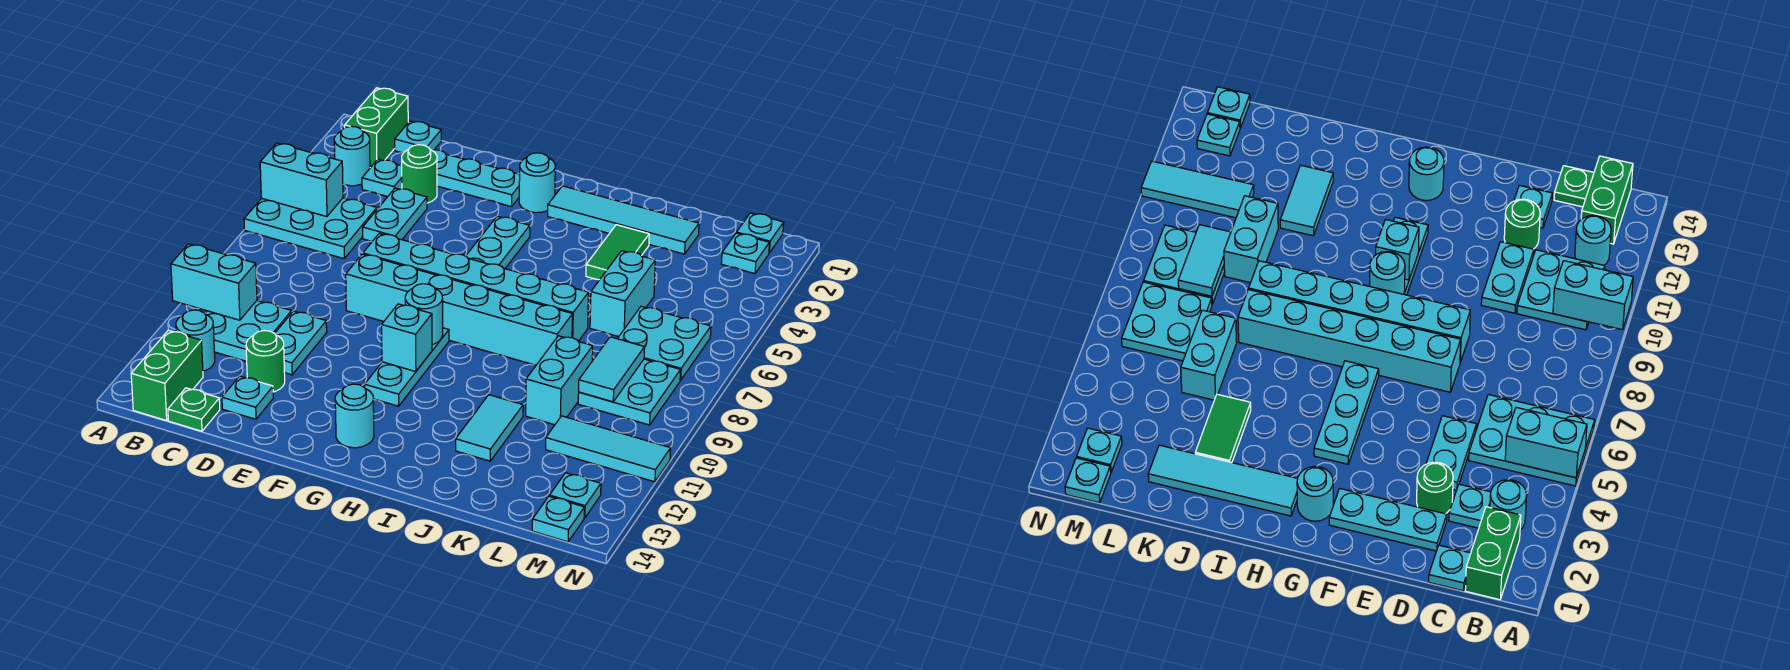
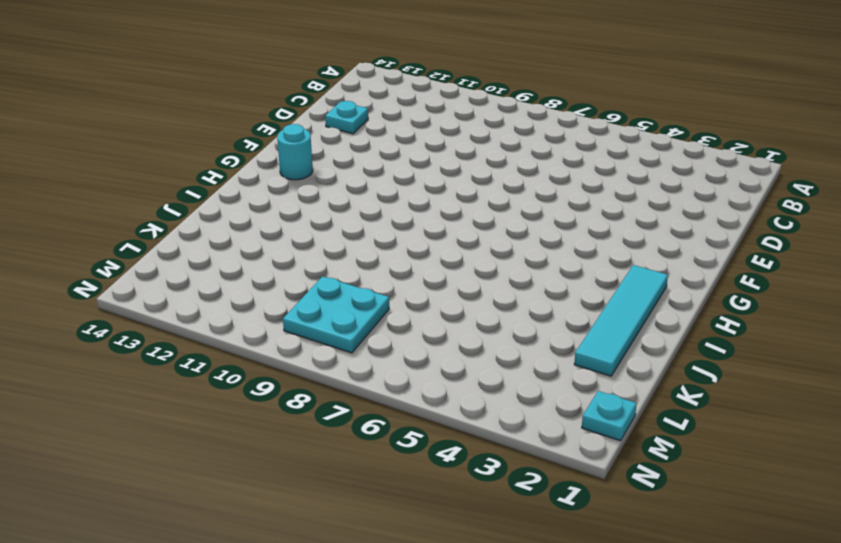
none -> cyan 2x3 plate [244,198,377,259]
none -> green 1x2 brick [345,88,408,168]
none -> cyan 1x1 round brick [334,126,370,186]
none -> cyan 2x2 plate [205,301,292,361]

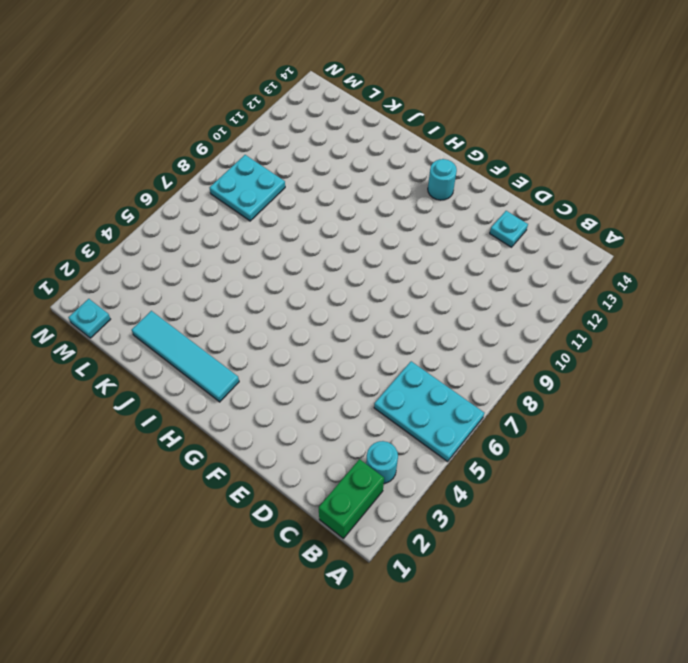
none -> cyan 2x2 plate [205,301,292,361]
none -> cyan 1x1 round brick [176,310,215,371]
none -> green 1x2 brick [131,330,203,421]
none -> cyan 1x1 plate [395,121,441,153]

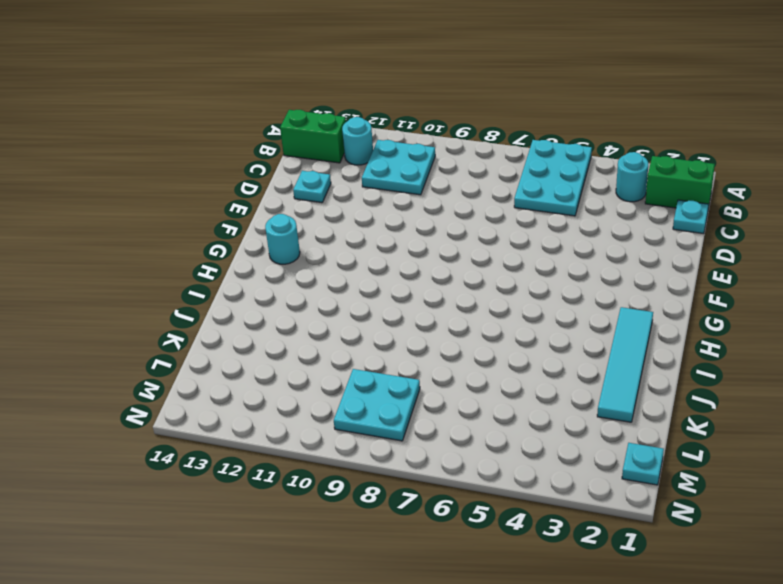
none -> cyan 1x1 plate [362,159,402,197]
none -> green 1x1 plate [168,388,220,431]
none -> cyan 1x3 plate [432,150,520,207]
none -> green 1x1 round brick [401,145,437,203]

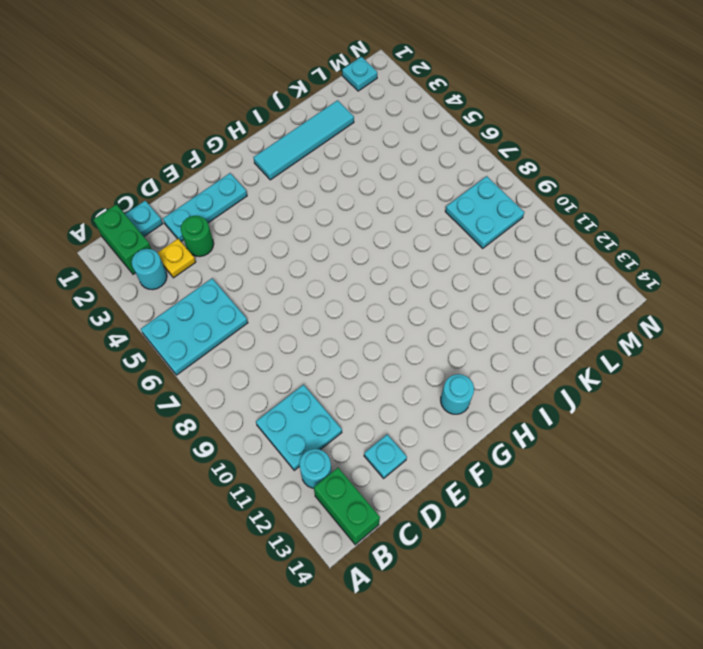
yellow 1x1 plate [158,239,196,278] -> cyan 1x1 plate [362,159,402,197]
none -> green 1x1 plate [168,388,220,431]
none -> cyan 1x2 plate [363,188,427,241]
none -> cyan 1x2 plate [275,311,327,375]
none -> green 1x1 round brick [246,331,285,392]

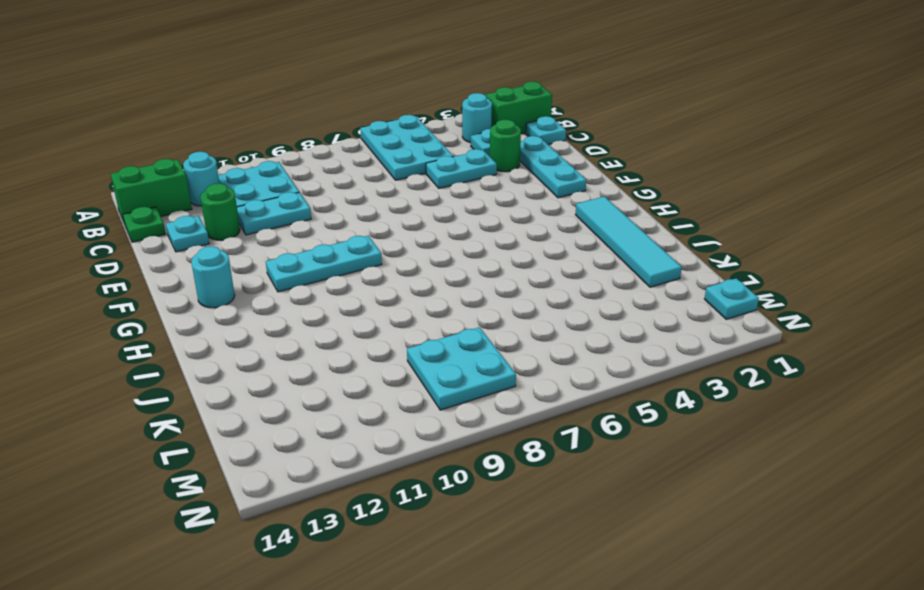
none -> cyan 1x6 brick [363,233,588,341]
none -> cyan 1x6 brick [346,254,573,365]
none -> cyan 1x1 round brick [519,153,555,213]
none -> cyan 1x3 plate [466,216,530,269]

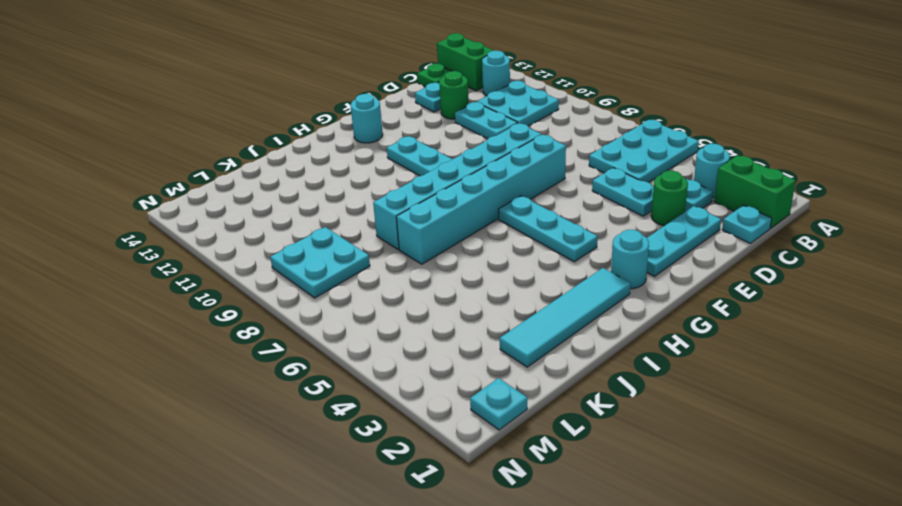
none -> green 1x2 tile [586,225,649,280]
none -> cyan 1x2 tile [456,395,523,461]
none -> cyan 1x2 brick [590,251,655,337]
none -> cyan 1x2 brick [526,336,593,425]

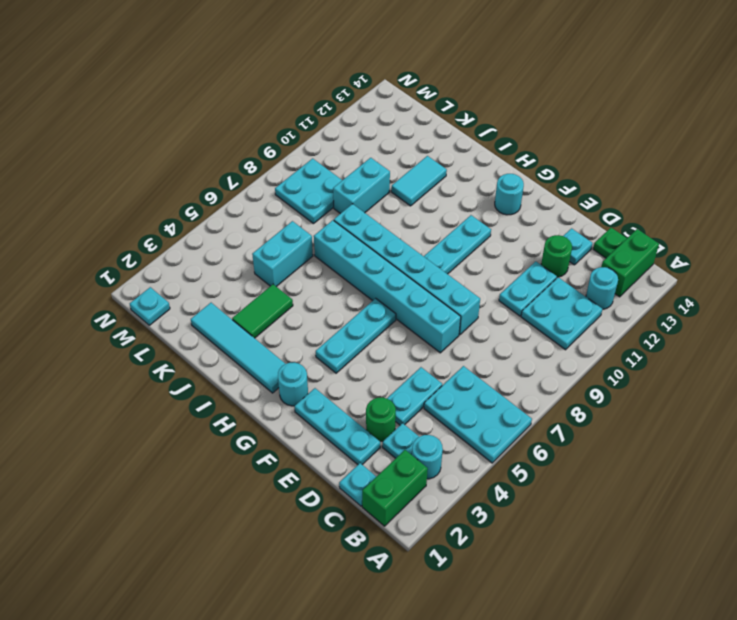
none -> cyan 2x2 plate [617,306,711,380]
none -> cyan 1x3 tile [546,416,671,482]
none -> cyan 1x1 plate [722,233,769,274]
none -> cyan 1x1 plate [549,473,601,518]

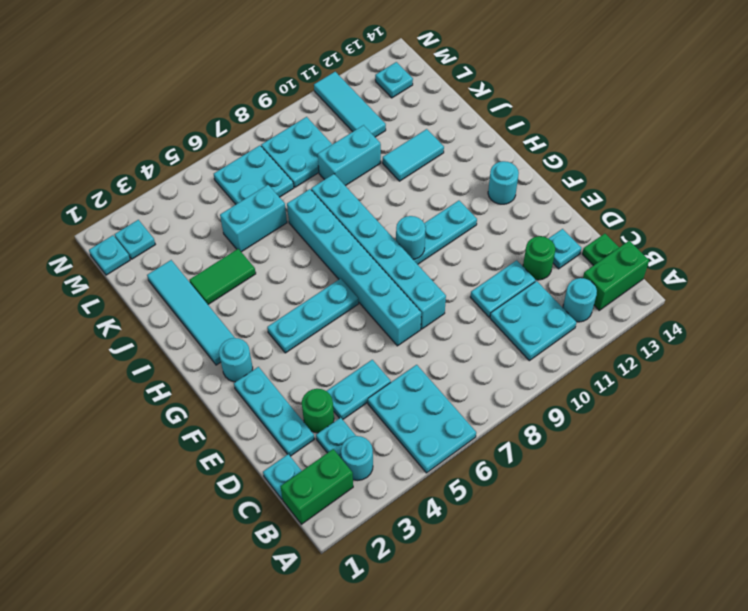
none -> cyan 1x1 plate [532,496,584,542]
none -> cyan 1x2 brick [260,143,343,217]
none -> cyan 1x2 brick [171,244,257,320]
none -> cyan 1x1 brick [382,304,432,372]

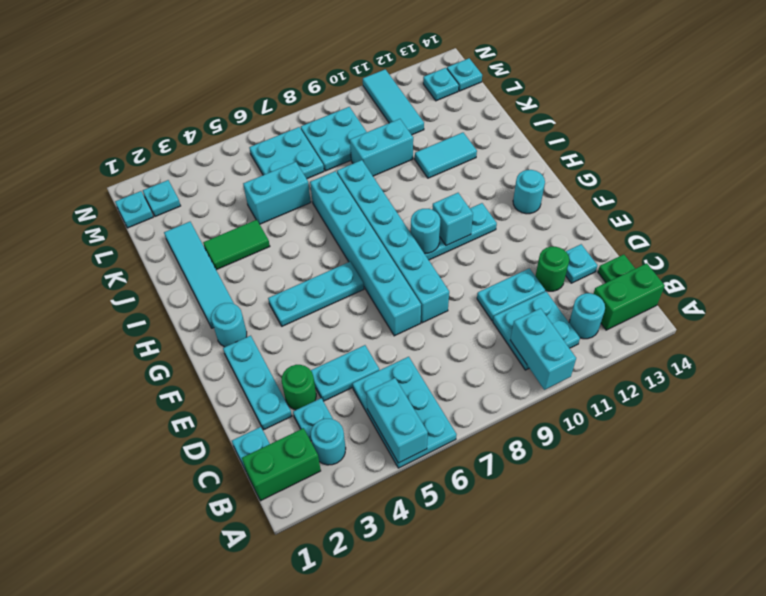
none -> cyan 1x2 tile [579,337,645,402]

